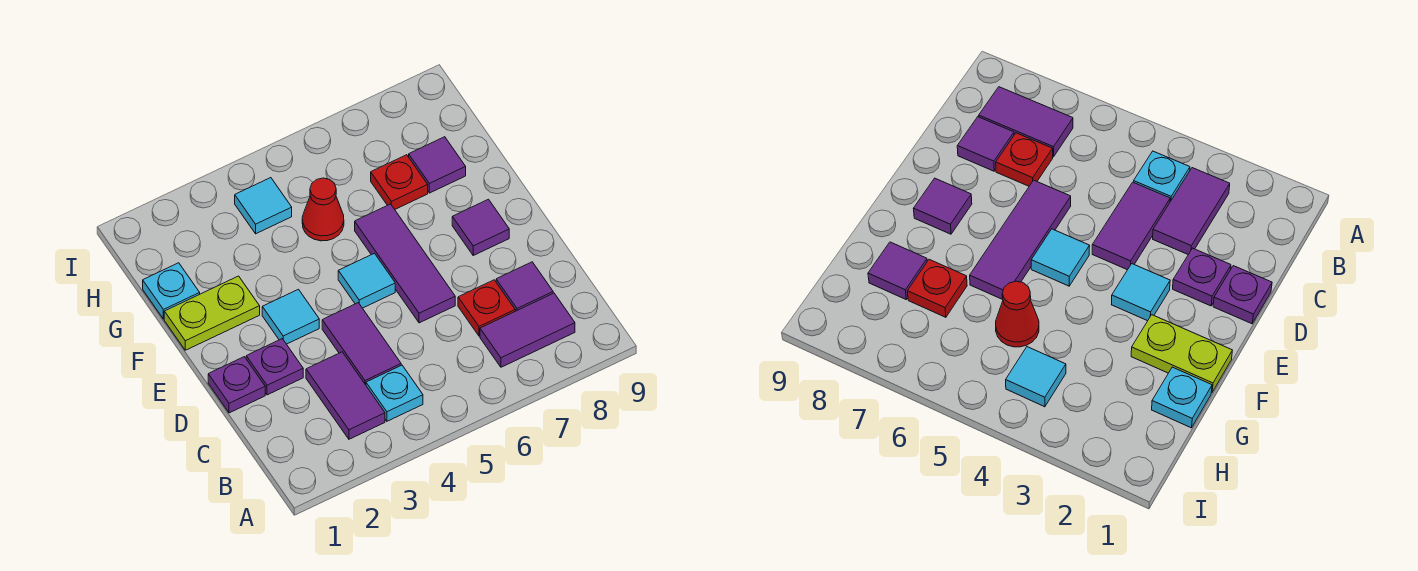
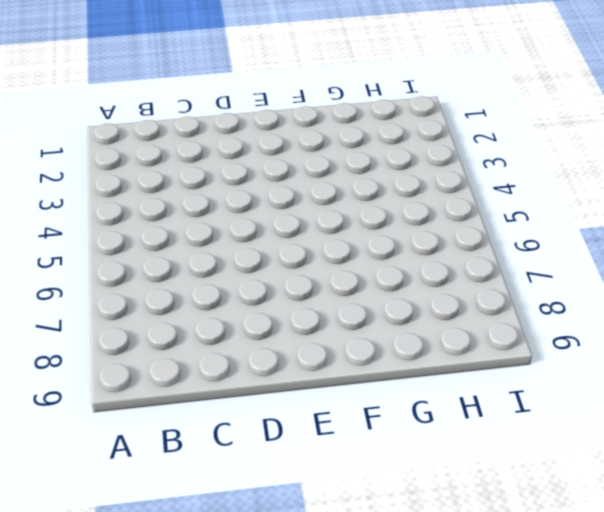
none -> purple 1x2 tile [306,352,385,439]
none -> cyan 1x1 plate [366,365,423,421]
none -> purple 1x2 tile [480,293,575,367]

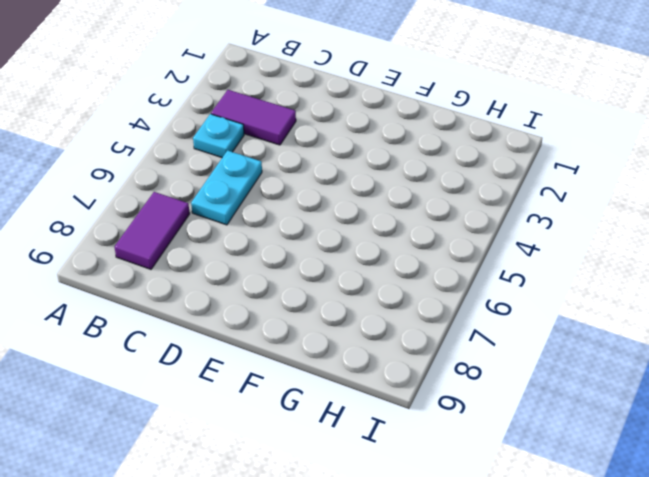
cyan 1x2 plate [191,151,262,225] -> none
none -> purple 1x2 tile [322,303,401,385]
none -> red 1x1 plate [458,280,515,336]
none -> purple 1x1 tile [496,262,553,311]

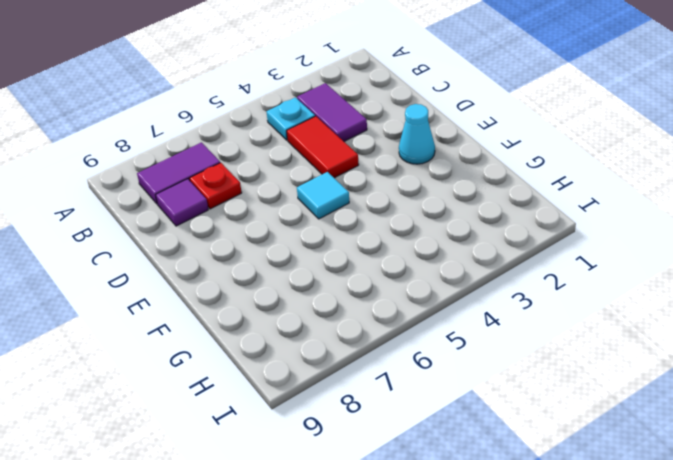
red 1x2 tile [287,116,359,178] -> purple 1x2 tile [322,303,401,385]
cyan 1x1 cone [399,104,435,164] -> none
none -> purple 1x1 plate [208,357,265,413]
none -> purple 1x1 plate [246,339,303,395]
none -> purple 1x3 tile [355,204,455,323]

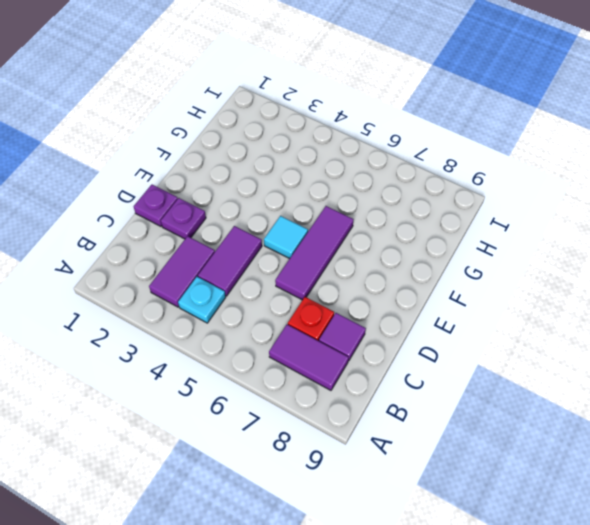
none -> cyan 1x1 tile [262,289,319,344]
none -> purple 1x1 tile [452,199,509,255]
none -> lime 1x2 plate [164,276,260,350]

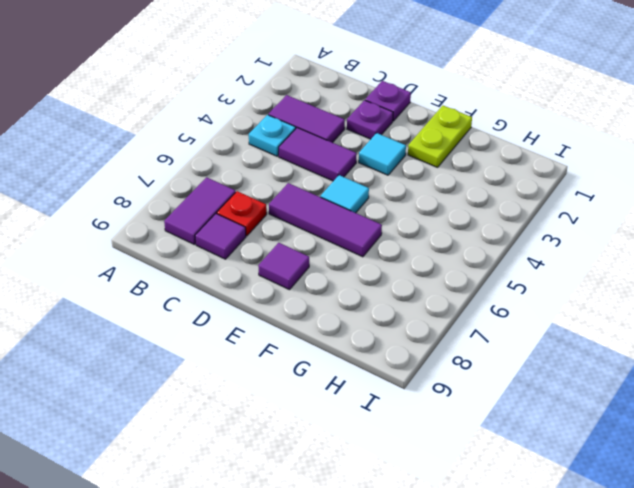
none -> cyan 1x1 plate [143,263,200,319]
none -> red 1x1 cone [302,178,344,241]
none -> red 1x1 plate [371,155,428,209]

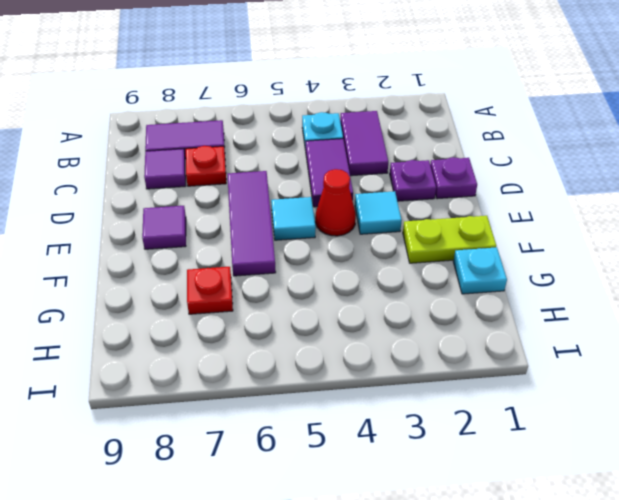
red 1x1 cone [315,169,356,236] -> red 1x1 cone moved to [302,178,344,241]
none -> purple 1x1 tile [409,137,466,193]
none -> cyan 1x1 tile [235,178,292,234]

